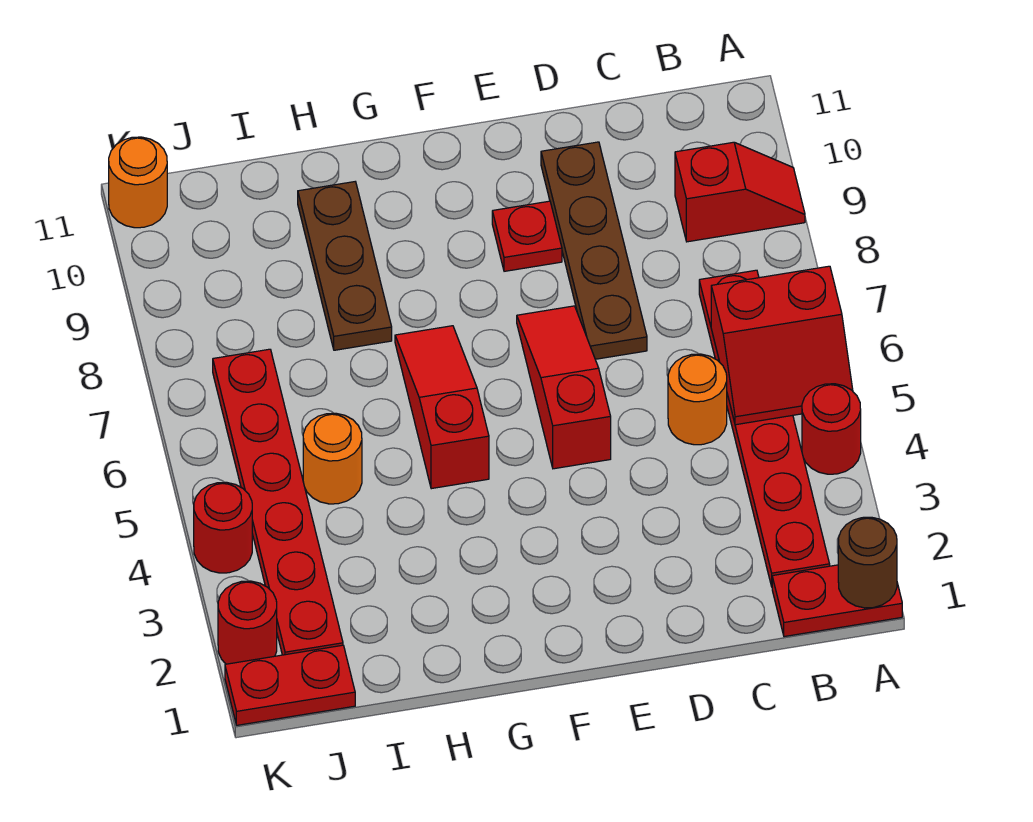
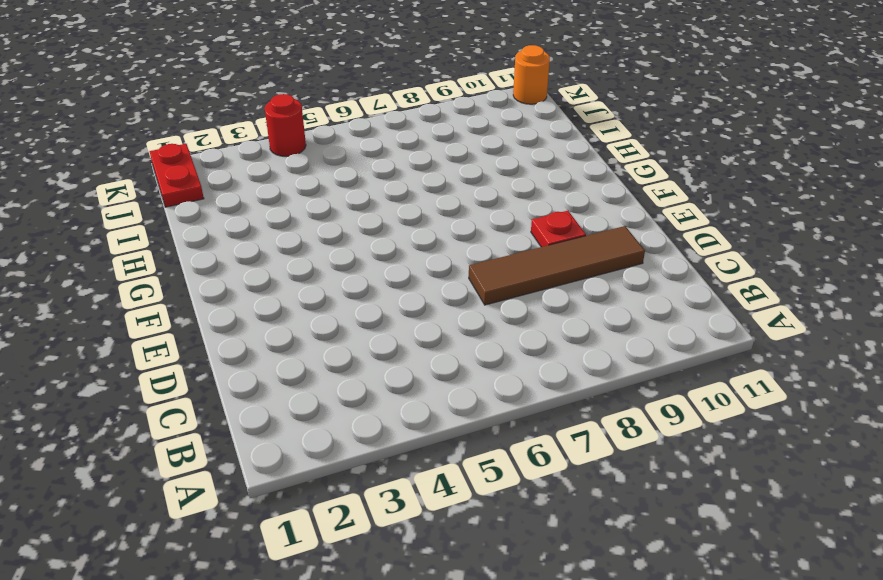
brown 1x4 tile [469,226,645,305] -> brown 1x4 plate [541,142,647,359]
none -> red 1x2 plate [772,565,902,637]
none -> red 1x1 round brick [802,384,861,474]
none -> red 1x2 slope [675,142,805,242]

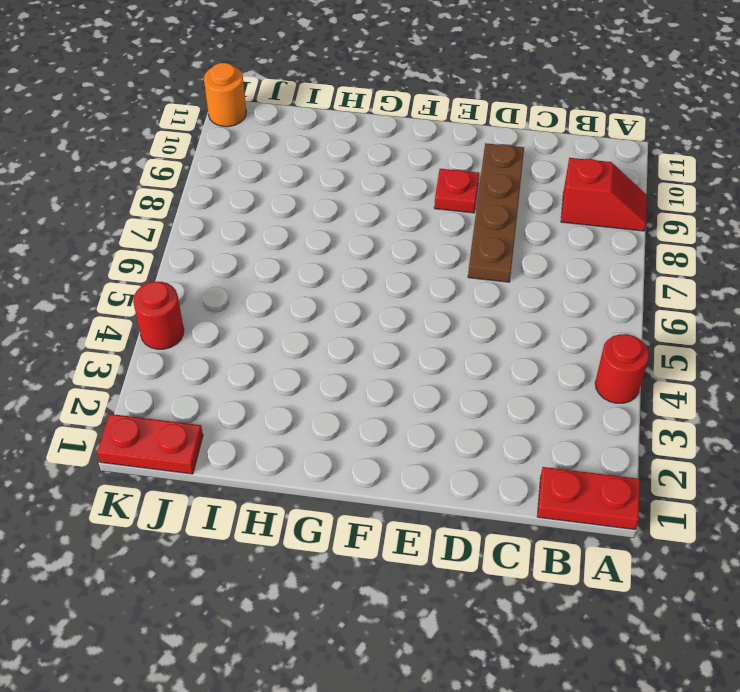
none -> red 1x6 plate [699,270,830,586]
none -> orange 1x1 round brick [668,354,727,445]
none -> red 1x3 slope [517,306,611,469]

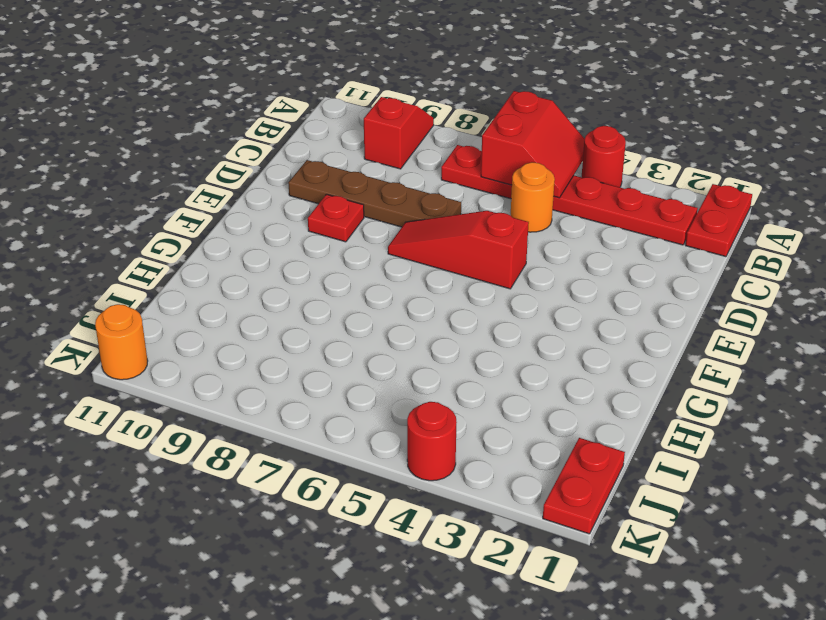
none -> red 1x3 slope [395,326,489,489]
none -> brown 1x3 plate [298,182,392,350]
none -> orange 1x1 round brick [303,413,362,504]

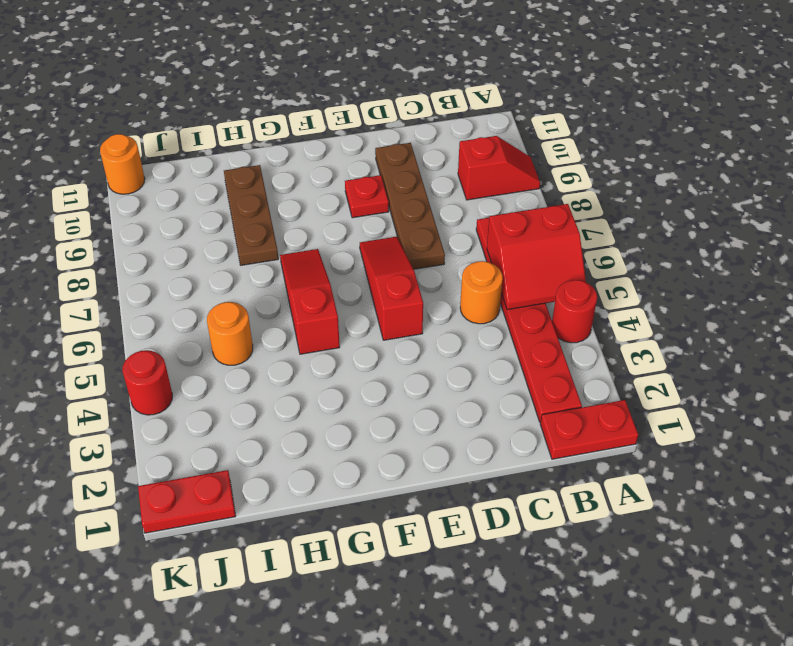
none -> red 1x6 plate [213,349,343,655]
none -> red 1x1 round brick [218,581,277,664]
none -> brown 1x1 round brick [838,517,897,608]

